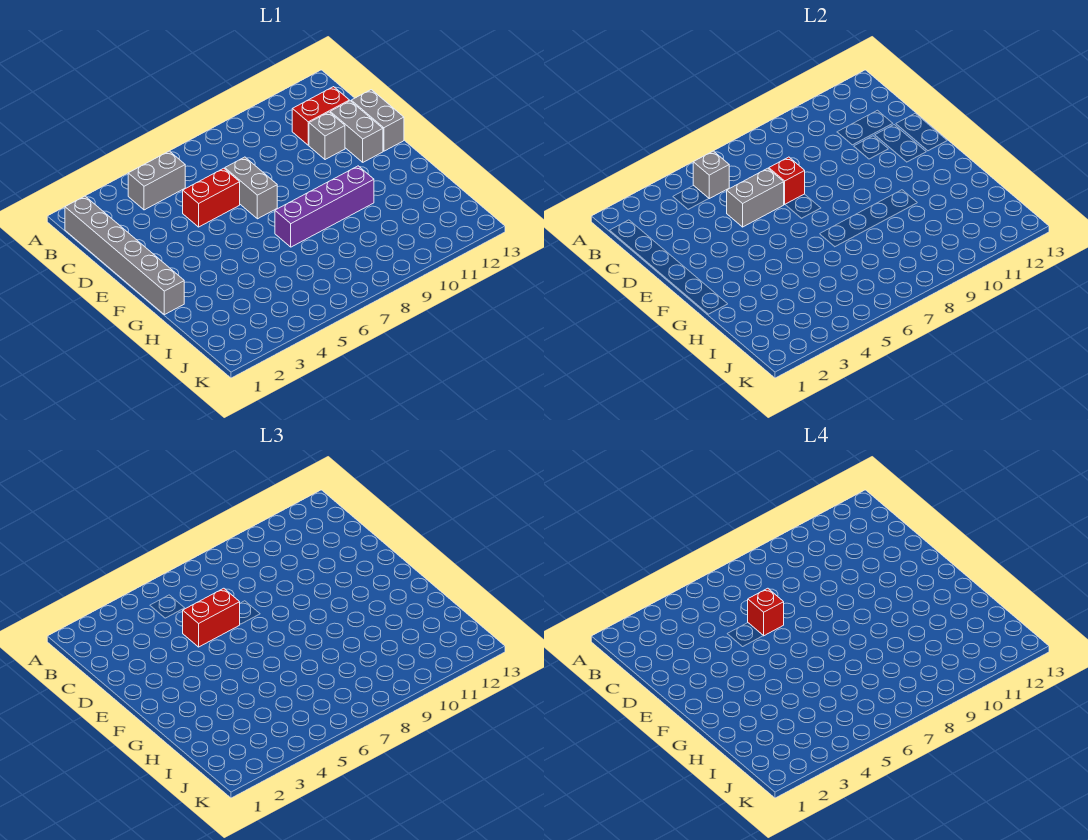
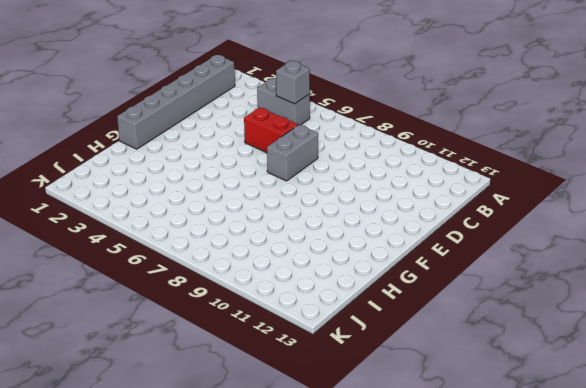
none -> red 1x2 brick [292,87,349,145]
none -> grey 1x1 brick [309,112,345,160]
none -> grey 1x2 brick [330,101,383,162]

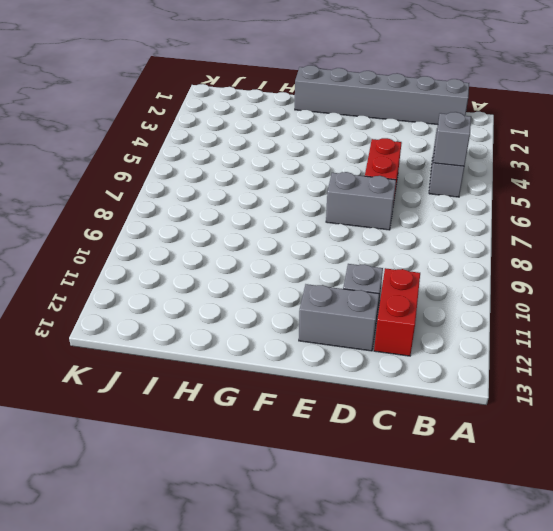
none -> grey 1x2 brick [351,90,404,151]
none -> purple 1x4 brick [275,166,374,247]
none -> grey 1x2 brick [727,168,784,227]

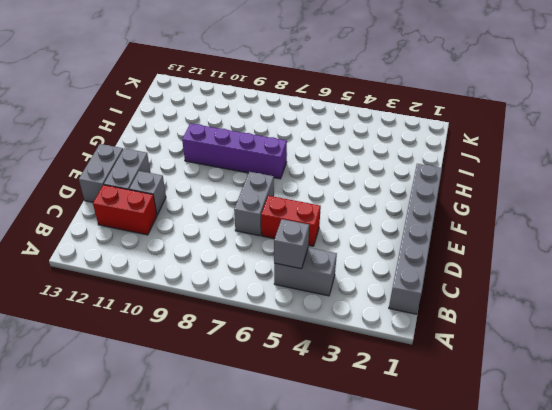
none -> grey 1x2 brick [727,168,784,227]
none -> red 1x1 brick [769,157,805,204]
none -> red 1x2 brick [183,588,240,647]

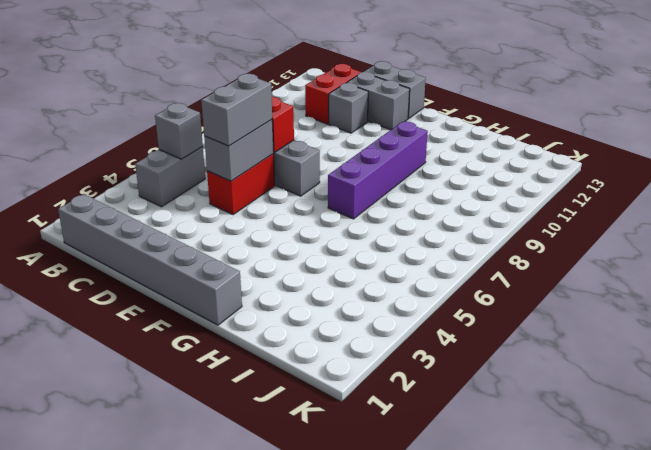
grey 1x2 brick [201,74,272,146] -> red 1x2 brick [183,588,240,647]
none -> red 1x1 brick [748,588,784,636]

